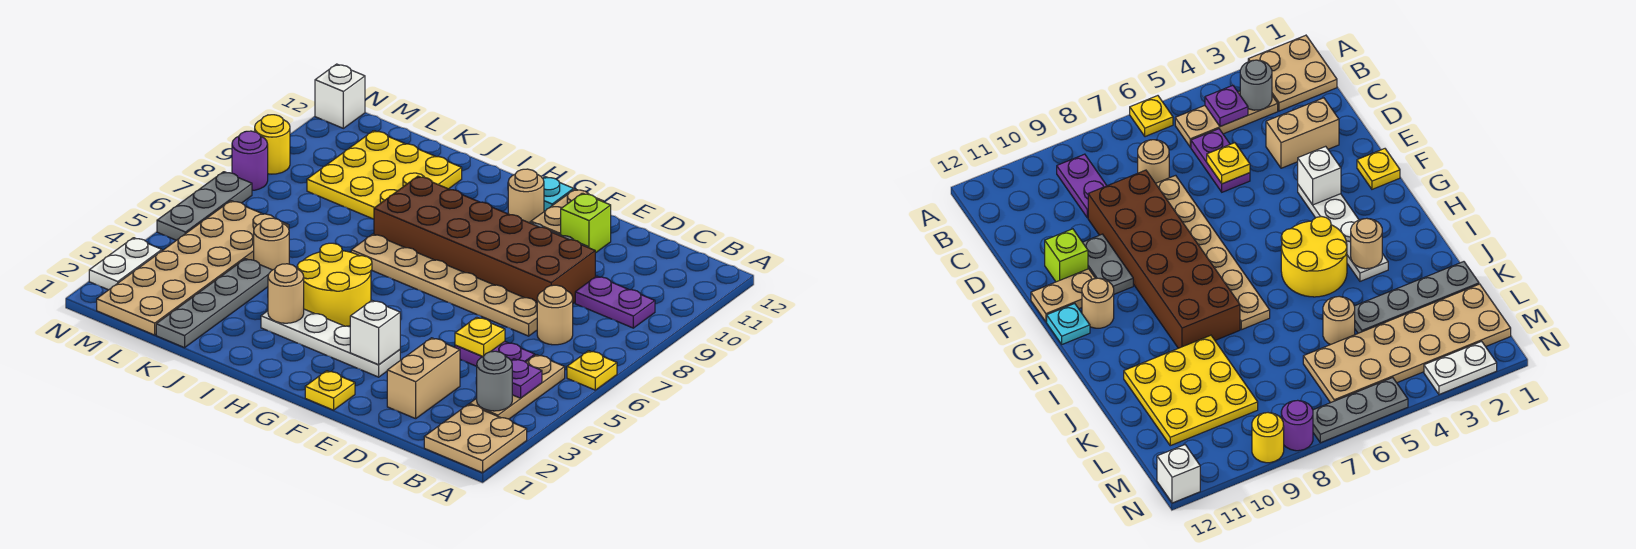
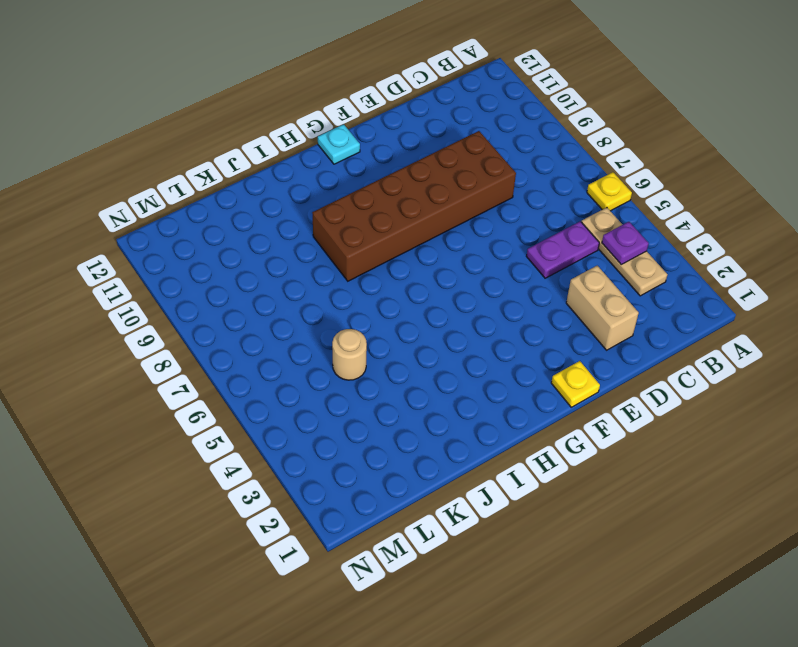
none -> tan 2x2 plate [424,404,527,473]
none -> purple 1x2 plate [575,276,655,328]
none -> tan 1x1 round brick [537,285,573,345]
none -> tan 1x6 plate [351,234,537,336]

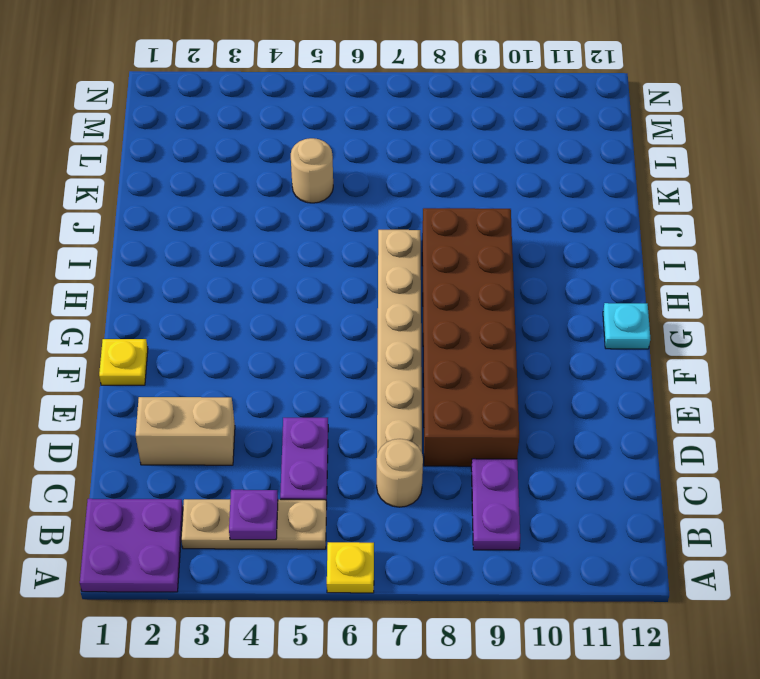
purple 2x2 plate [80,499,183,592] -> tan 2x2 plate [424,404,527,473]
none -> grey 1x2 plate [1083,234,1133,294]
none -> lime 1x1 brick [561,193,611,253]
none -> white 1x4 plate [261,309,400,377]
none -> tan 1x2 plate [531,189,603,235]

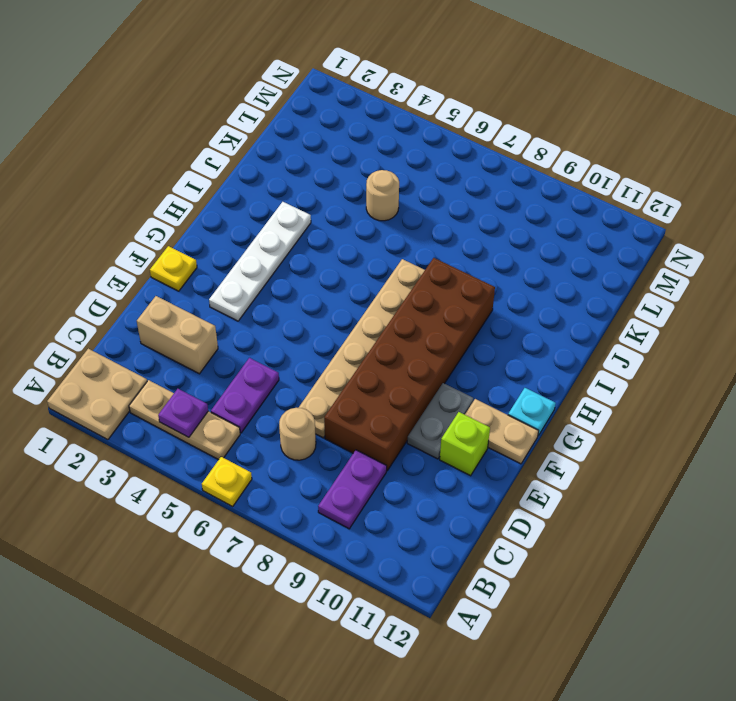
none -> tan 1x1 round brick [508,169,544,223]
none -> yellow 2x2 round brick [297,243,372,326]
none -> yellow 3x3 plate [307,131,462,219]
none -> grey 1x4 plate [156,259,272,348]

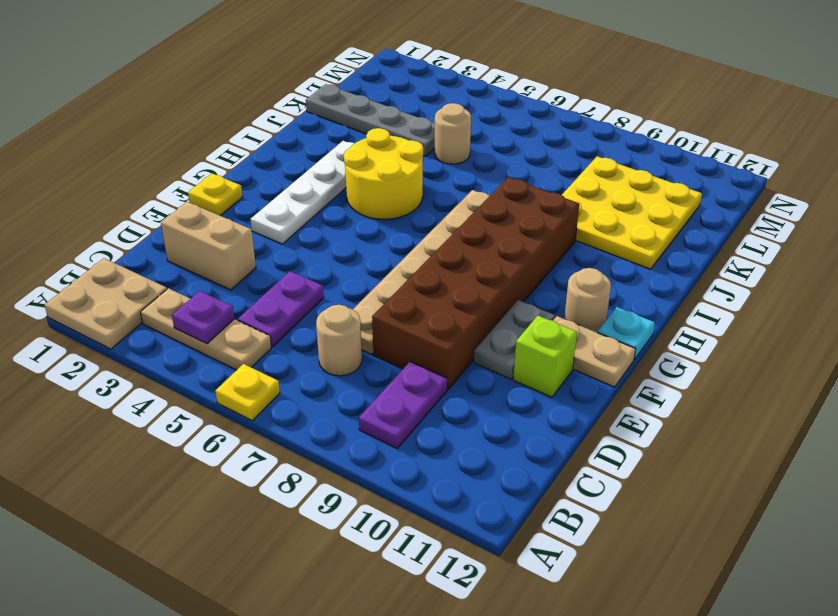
none -> tan 2x6 plate [97,201,289,335]
none -> white 1x2 plate [89,238,162,290]
none -> grey 1x3 plate [157,172,252,240]
none -> purple 1x1 round brick [232,131,268,190]

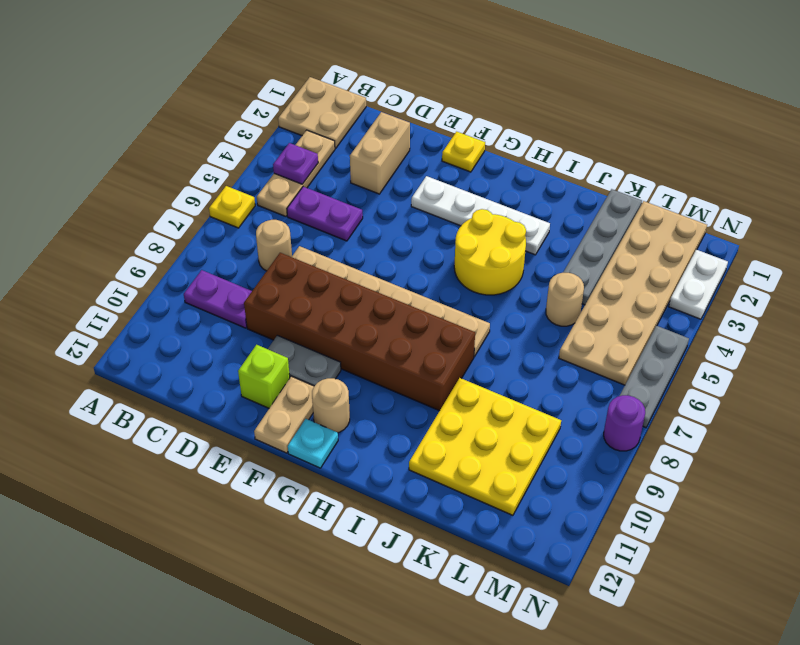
none -> yellow 1x1 round brick [255,115,290,174]
none -> white 1x1 brick [315,64,365,128]
none -> grey 1x1 round brick [477,351,512,411]
none -> yellow 1x1 plate [455,317,505,357]

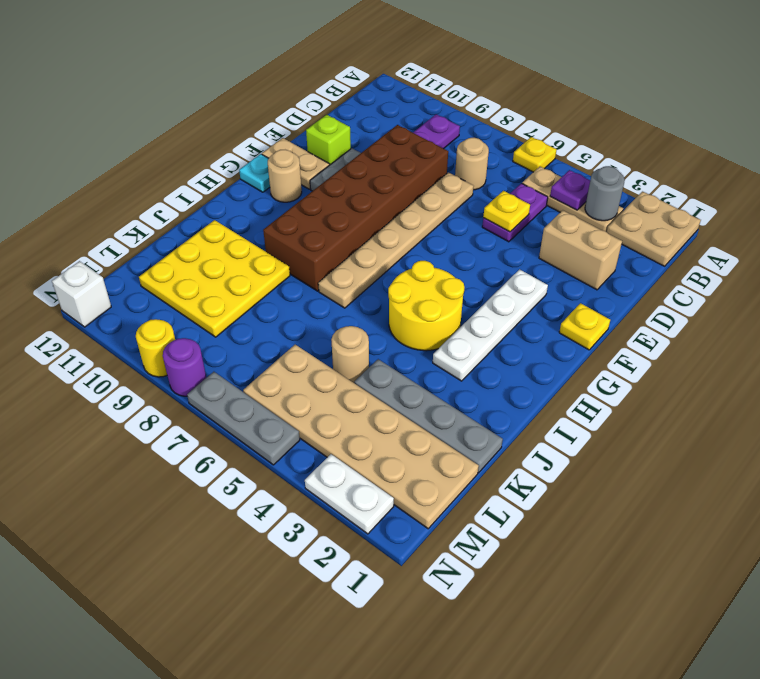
none -> white 1x1 brick [350,301,400,365]
none -> tan 1x1 round brick [268,264,304,323]

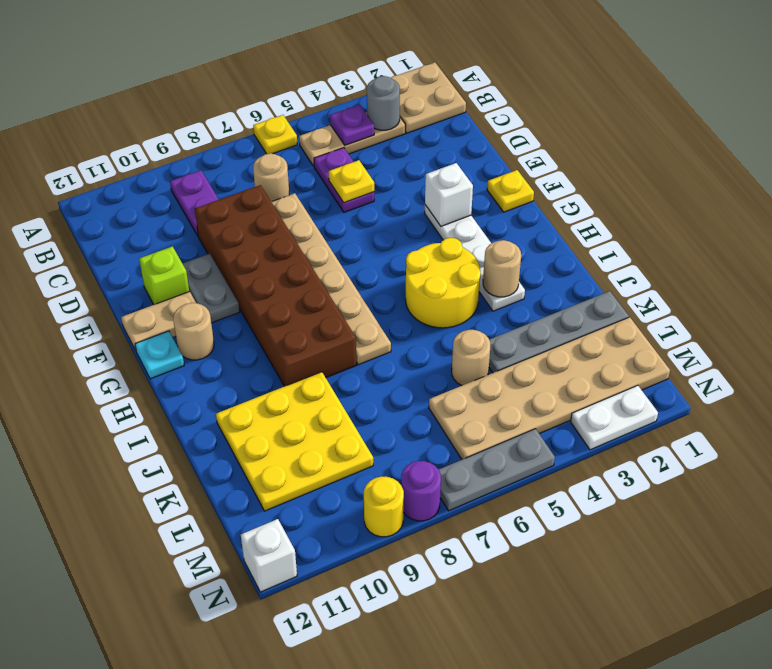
none -> tan 1x2 brick [387,338,460,419]

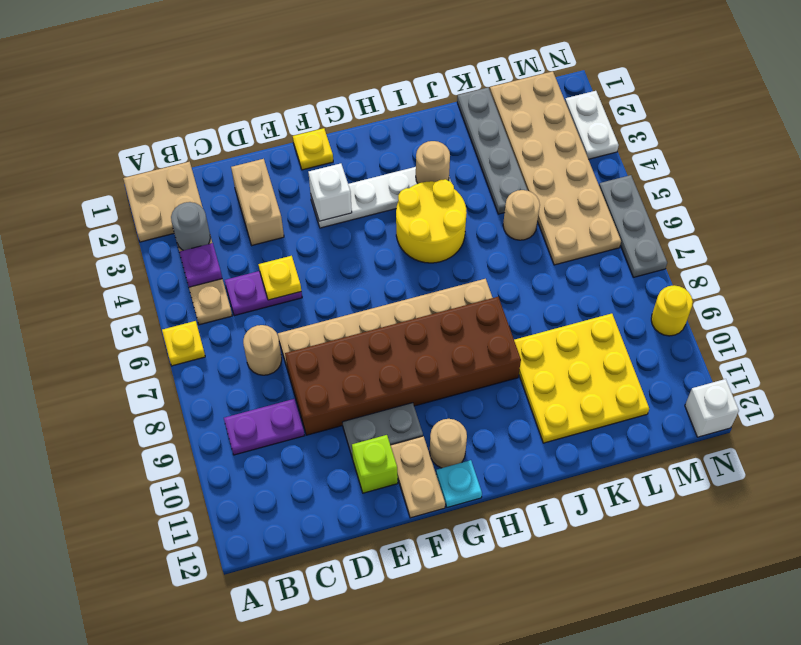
none -> purple 1x1 round brick [232,131,268,190]

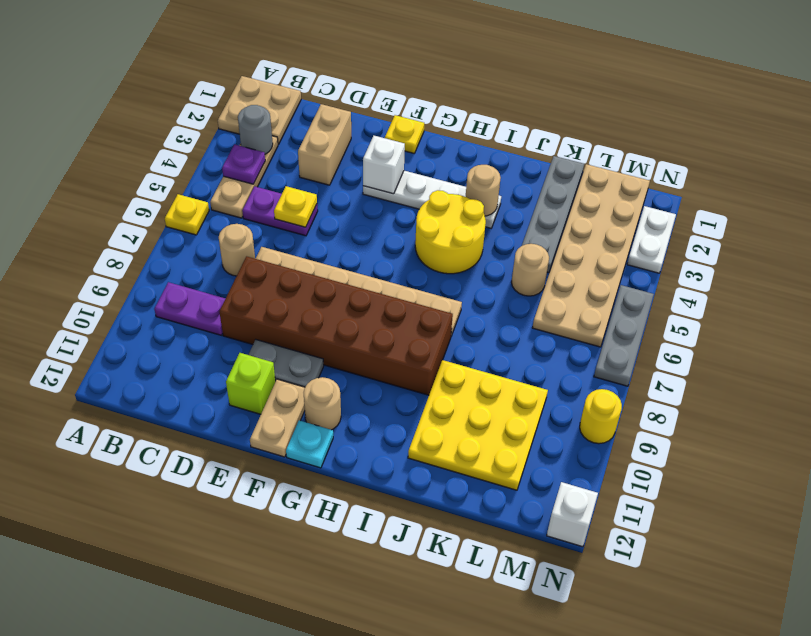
none -> purple 1x1 round brick [232,131,268,190]

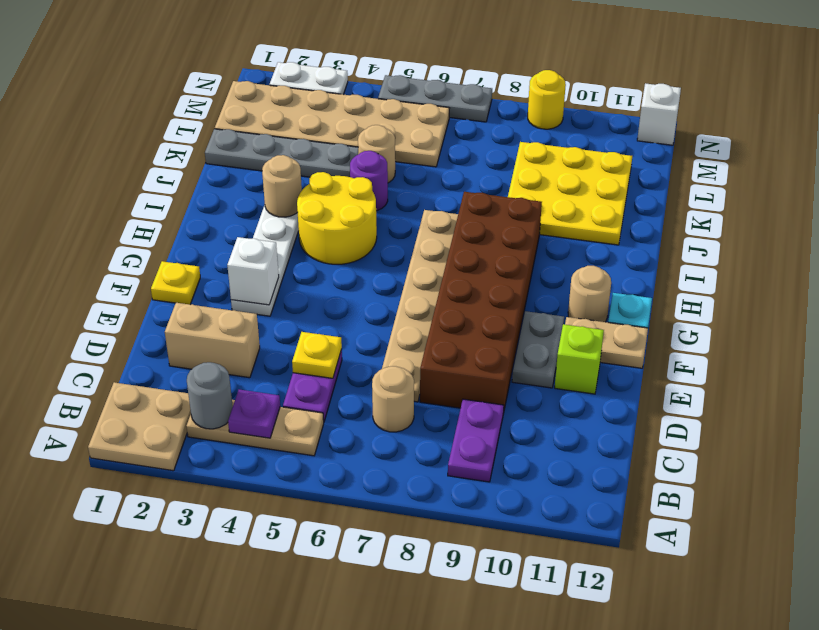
purple 1x1 round brick [350,151,388,211] -> purple 1x1 round brick moved to [232,131,268,190]
none -> yellow 1x1 plate [567,351,617,390]

